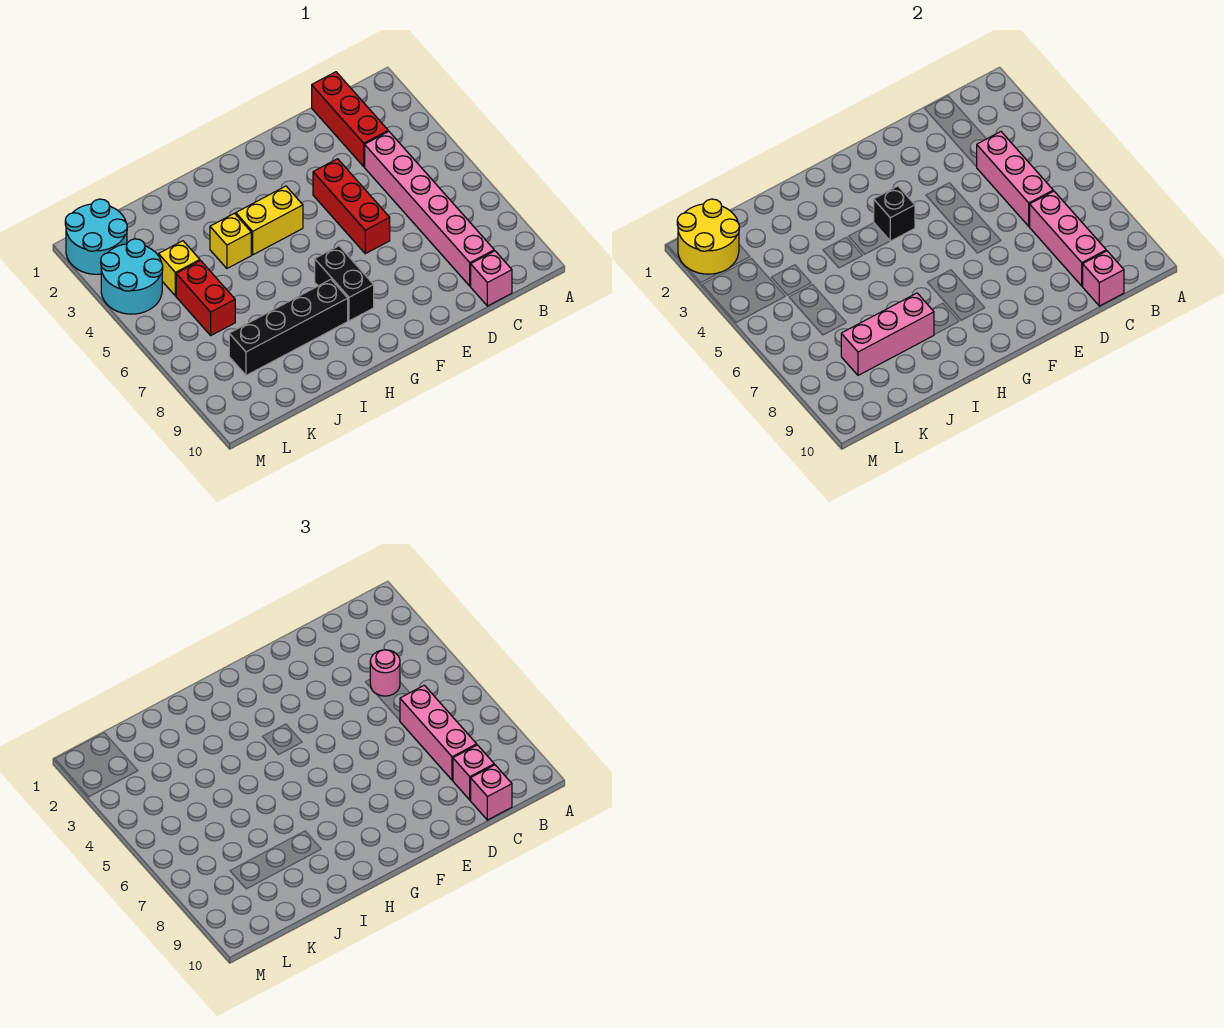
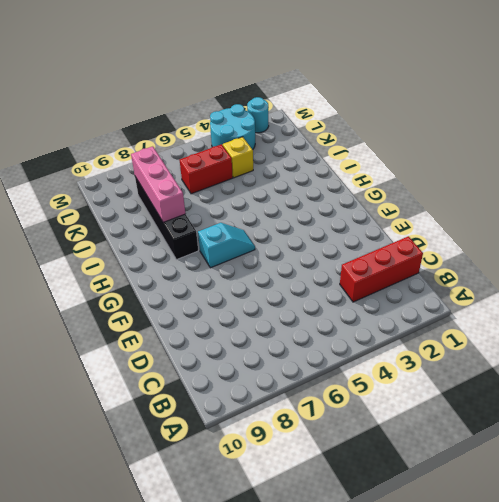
cyan 1x2 slope [198,223,255,268] -> black 1x2 brick [315,246,374,321]
cyan 1x1 round brick [247,97,269,133] -> cyan 2x2 round brick [65,199,127,274]
none -> pink 1x6 brick [365,131,494,286]
none -> pink 1x1 brick [471,251,512,306]
none -> red 1x3 brick [313,159,390,254]

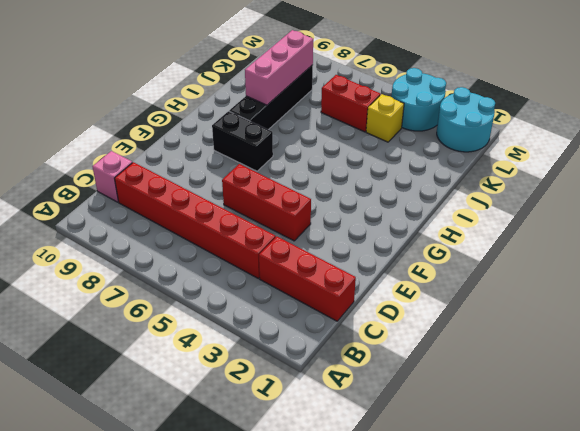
red 1x6 brick [115,162,276,279] -> pink 1x6 brick [365,131,494,286]
none -> yellow 1x2 brick [236,186,303,255]
none -> yellow 1x1 brick [210,213,251,268]
none -> pink 1x3 brick [977,132,1053,226]

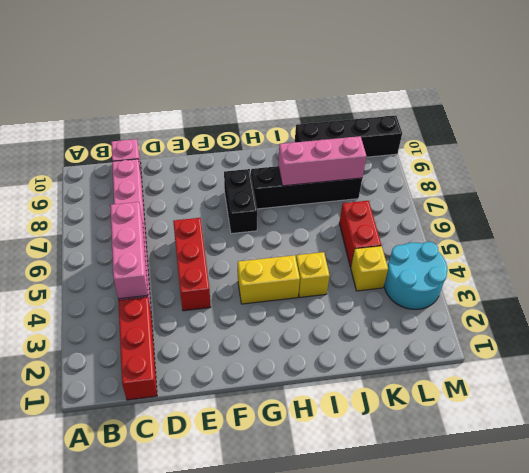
black 1x4 brick [295,116,402,157] -> none
none -> cyan 2x2 round brick [65,199,127,274]
none -> pink 1x3 brick [1029,191,1106,286]
none -> pink 1x1 brick [1083,251,1124,306]

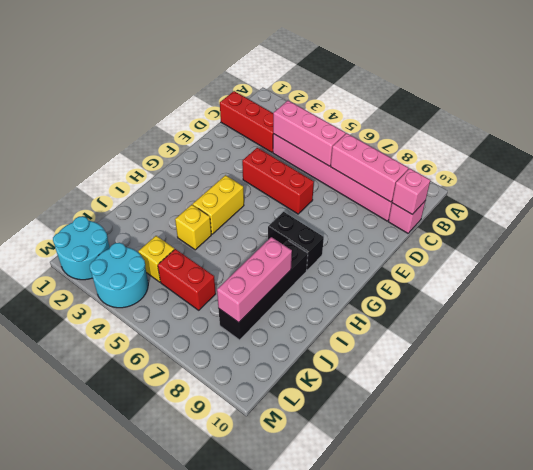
none -> black 1x1 brick [874,186,915,241]
none -> yellow 2x2 round brick [677,199,739,274]
none -> pink 1x1 round brick [370,650,400,696]

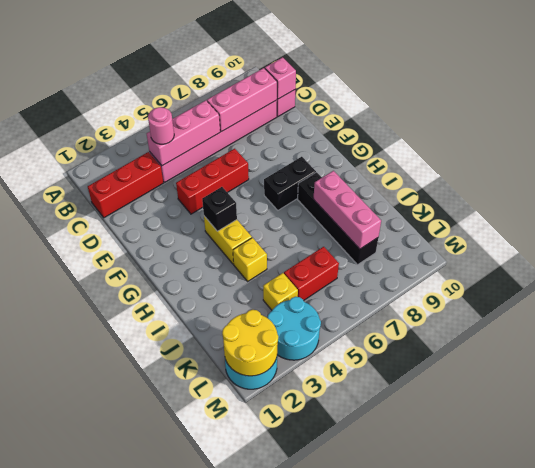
none -> pink 1x3 brick [400,685,477,780]
none -> pink 1x1 brick [453,745,494,800]
none -> pink 1x1 brick [471,765,512,820]

